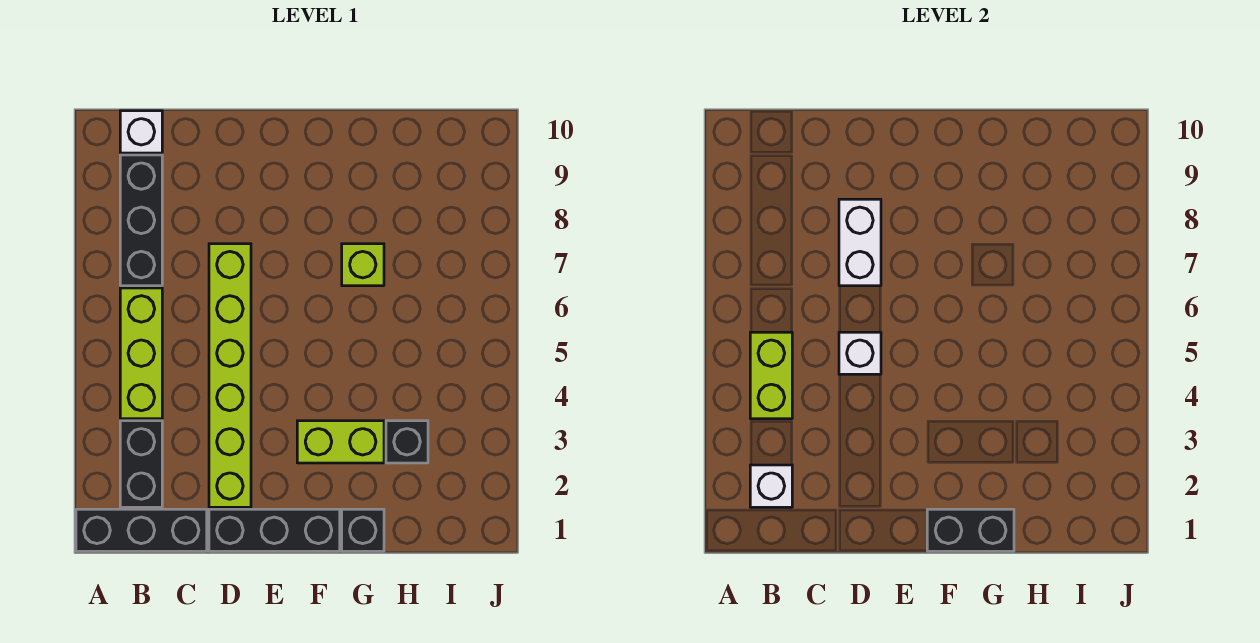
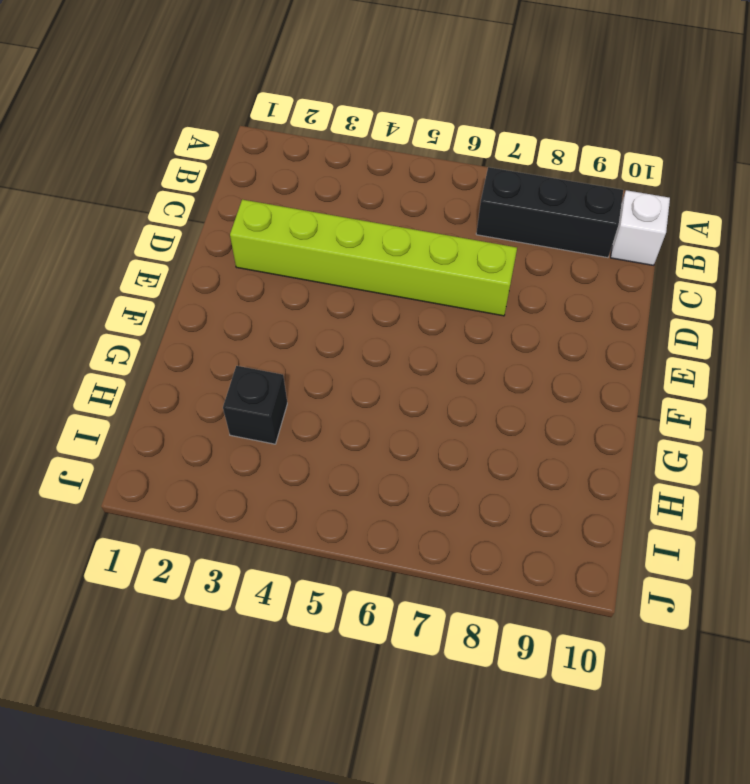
none -> black 1x3 brick [76,509,207,551]
none -> black 1x2 brick [120,421,162,507]
none -> lime 1x3 brick [120,288,162,419]

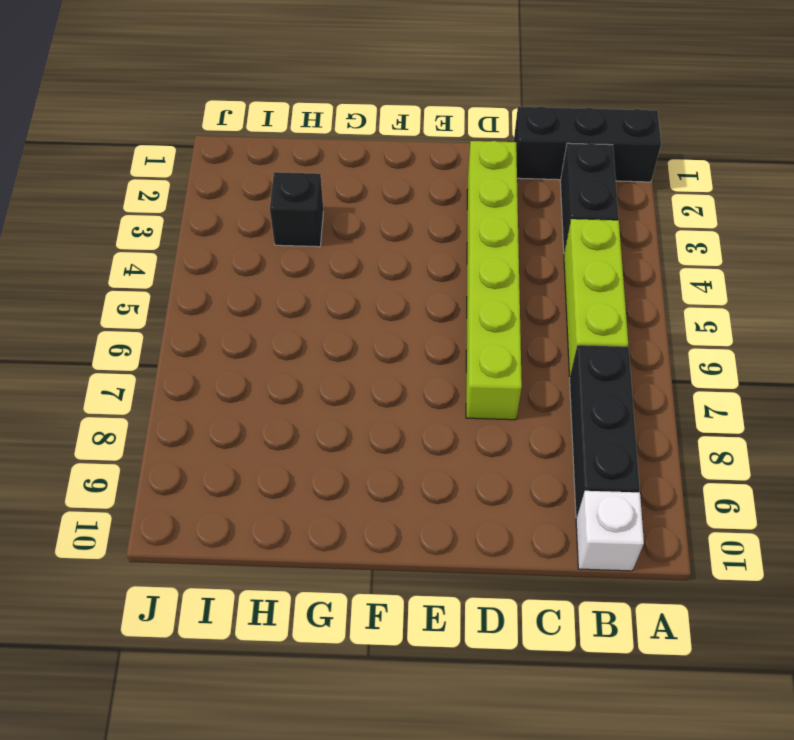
none -> black 1x3 brick [209,509,340,551]
none -> lime 1x2 brick [297,421,384,463]
none -> black 1x1 brick [342,509,384,551]

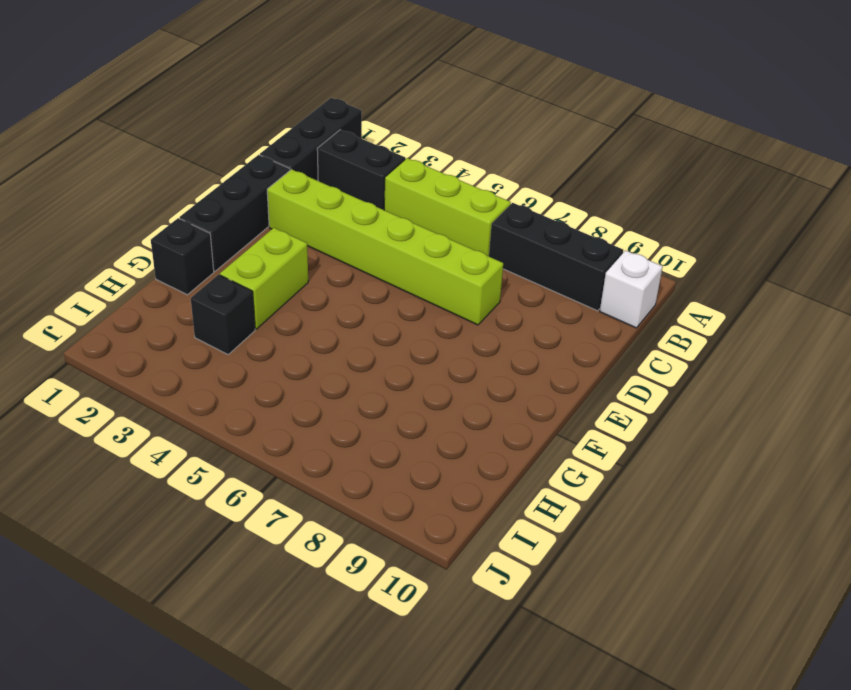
none -> lime 1x1 brick [342,244,384,286]
none -> white 1x1 brick [750,465,792,507]
none -> lime 1x2 brick [750,332,792,419]

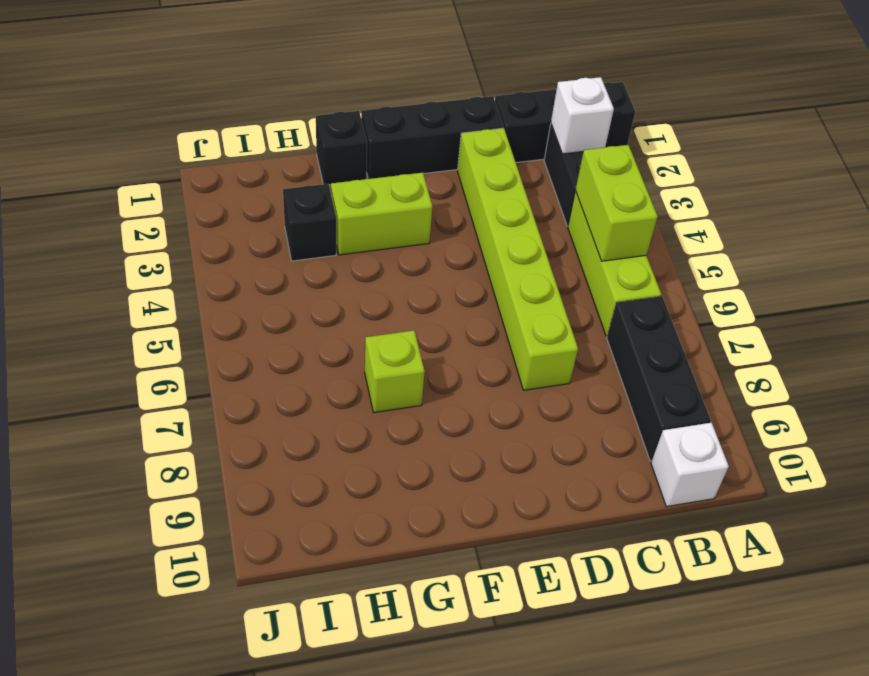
none -> white 1x1 brick [839,332,881,374]
none -> white 1x2 brick [839,199,881,286]
none -> black 1x2 brick [927,509,1014,551]

